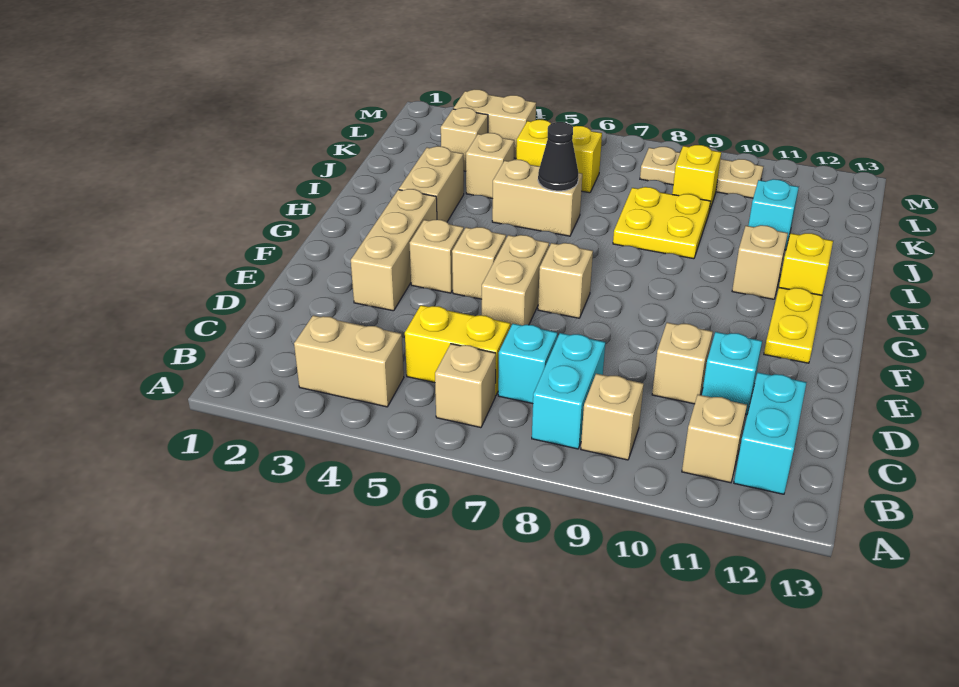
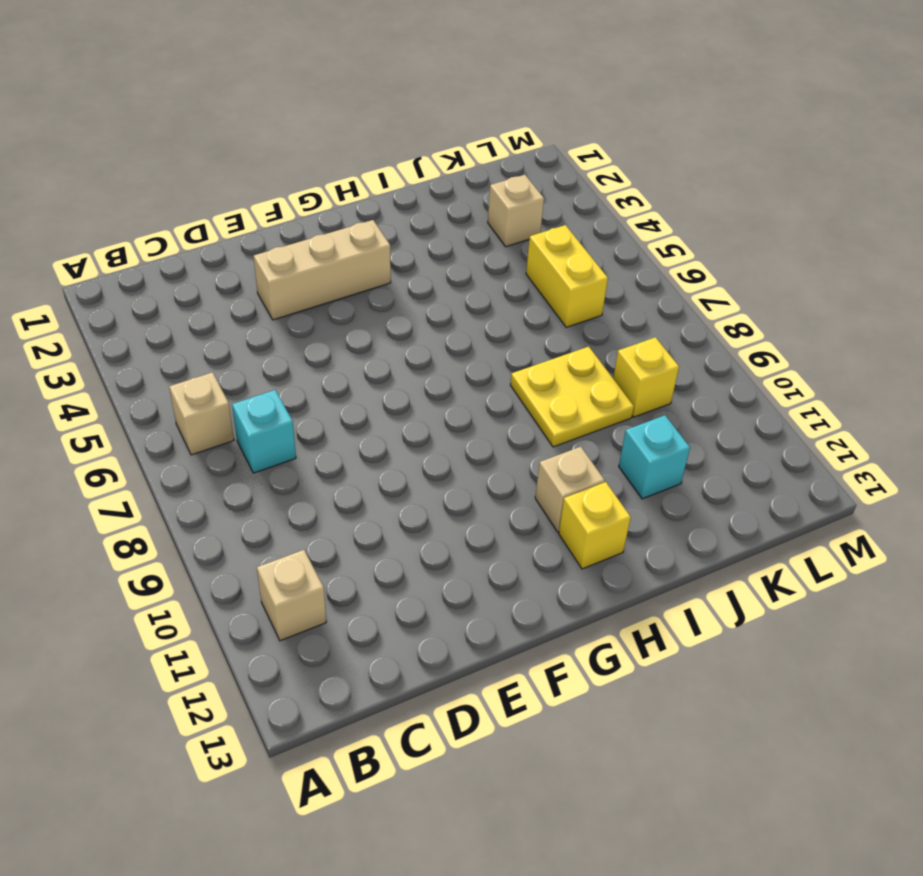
none -> tan 1x2 brick [294,315,404,407]
none -> cyan 1x2 brick [532,333,605,449]
none -> tan 1x1 brick [581,374,644,460]

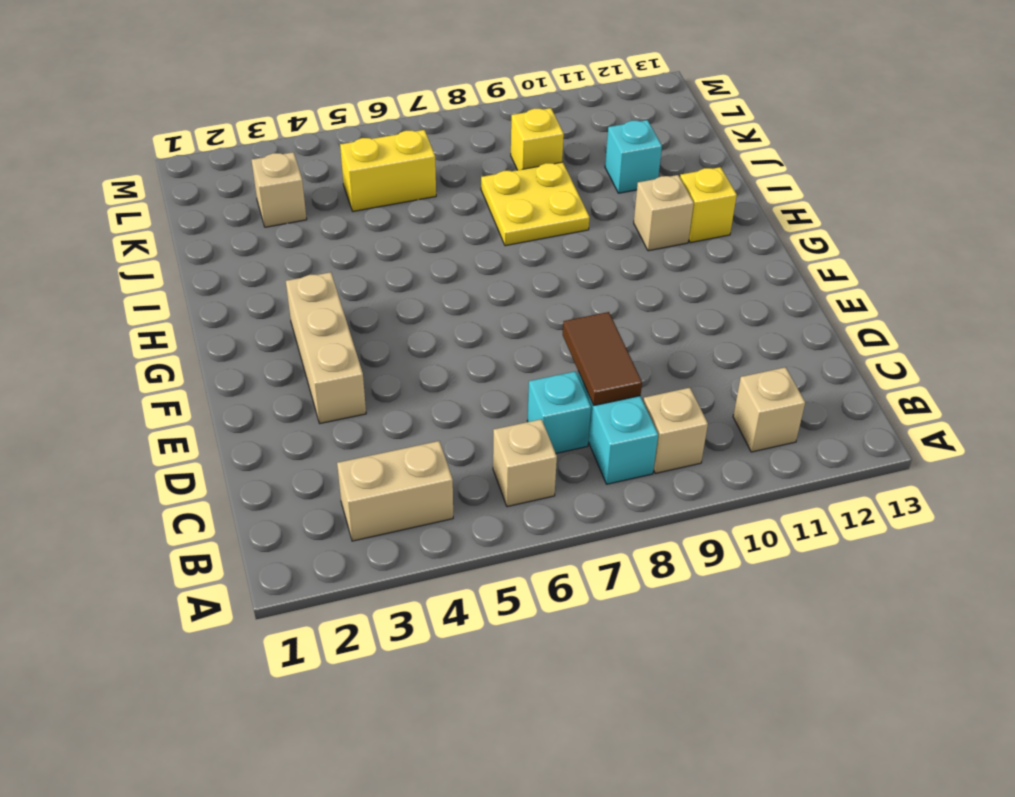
brown 1x2 tile [563,312,642,405] -> none
none -> cyan 1x2 brick [734,373,807,494]
none -> yellow 1x2 brick [405,305,510,396]
none -> tan 1x1 brick [652,323,713,404]

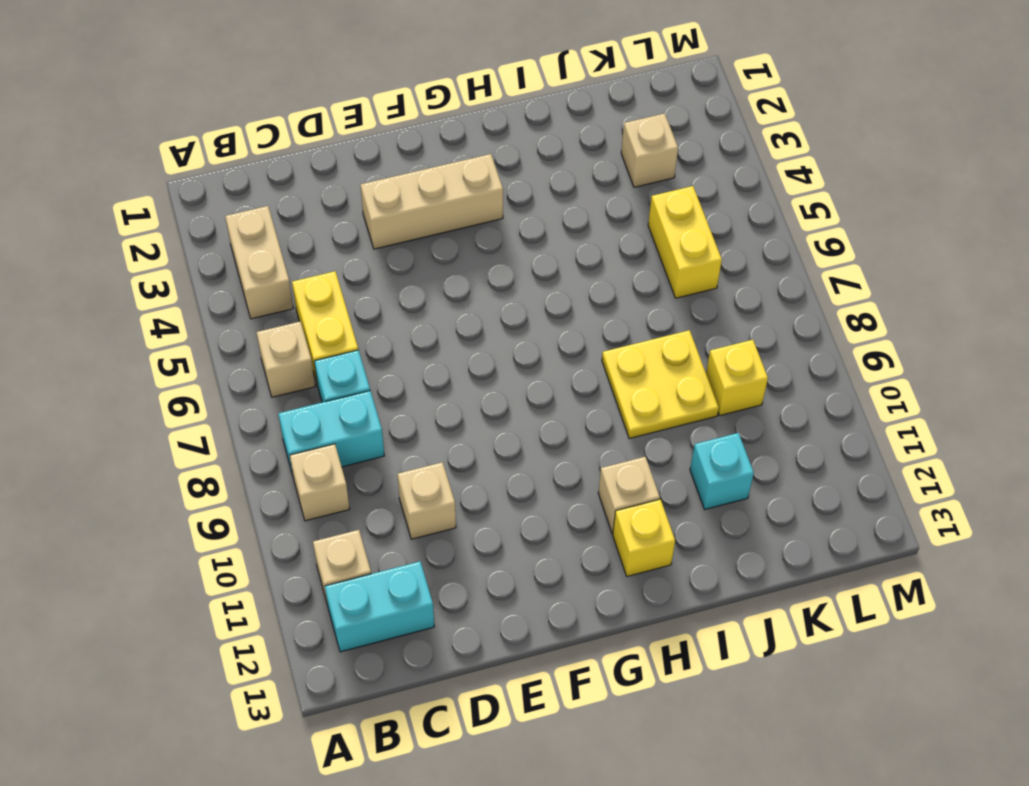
none -> cyan 1x1 brick [702,332,762,415]
none -> tan 1x2 brick [482,235,549,327]
none -> tan 1x1 brick [410,220,464,293]

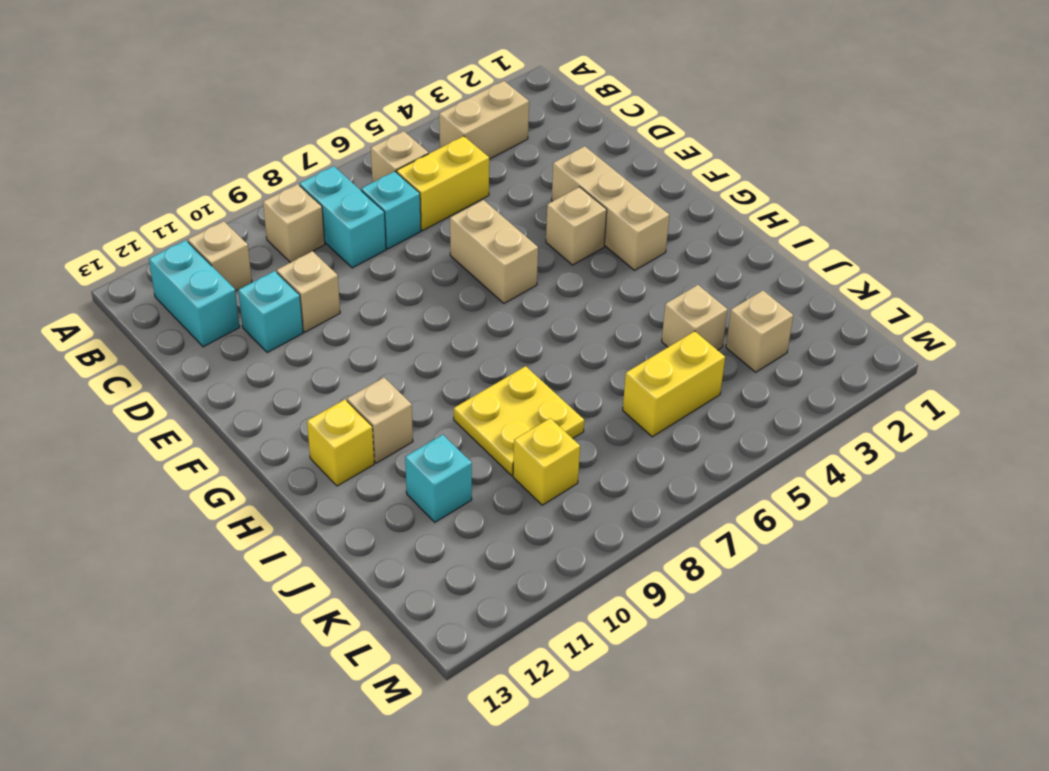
none -> tan 1x1 brick [452,227,506,299]
none -> tan 1x1 brick [538,243,593,318]
none -> yellow 1x2 plate [764,288,822,363]

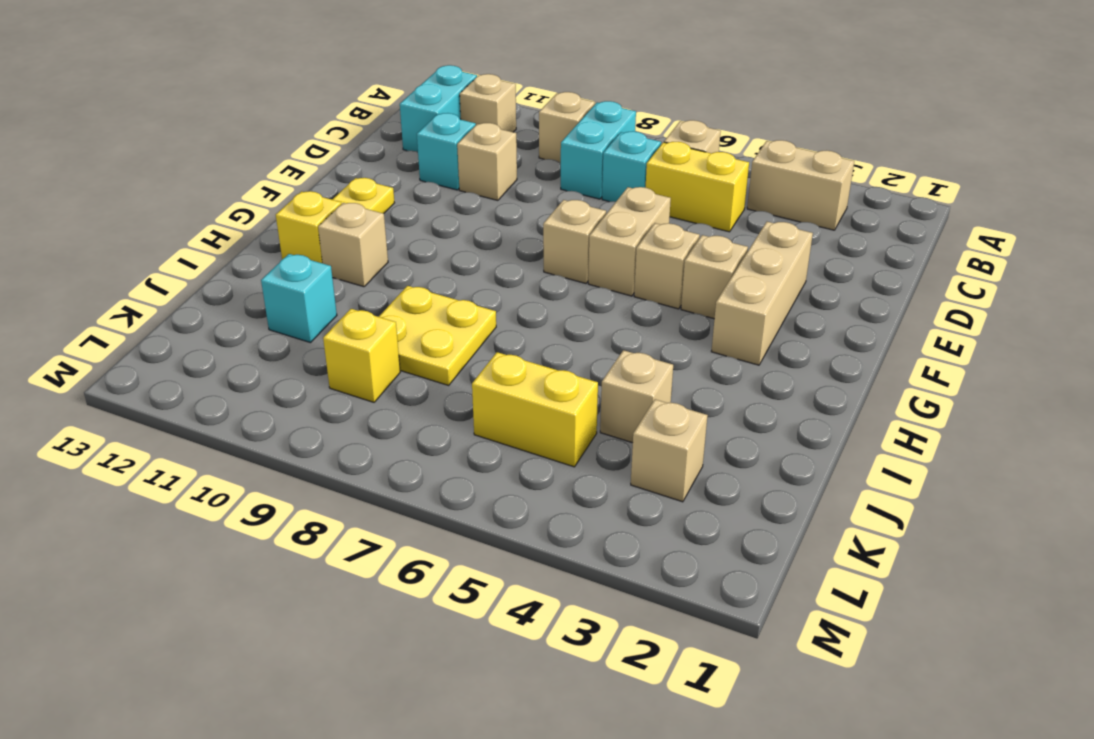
none -> tan 1x2 brick [399,146,464,222]
none -> tan 1x2 brick [492,160,582,236]
none -> tan 1x2 brick [453,89,536,158]

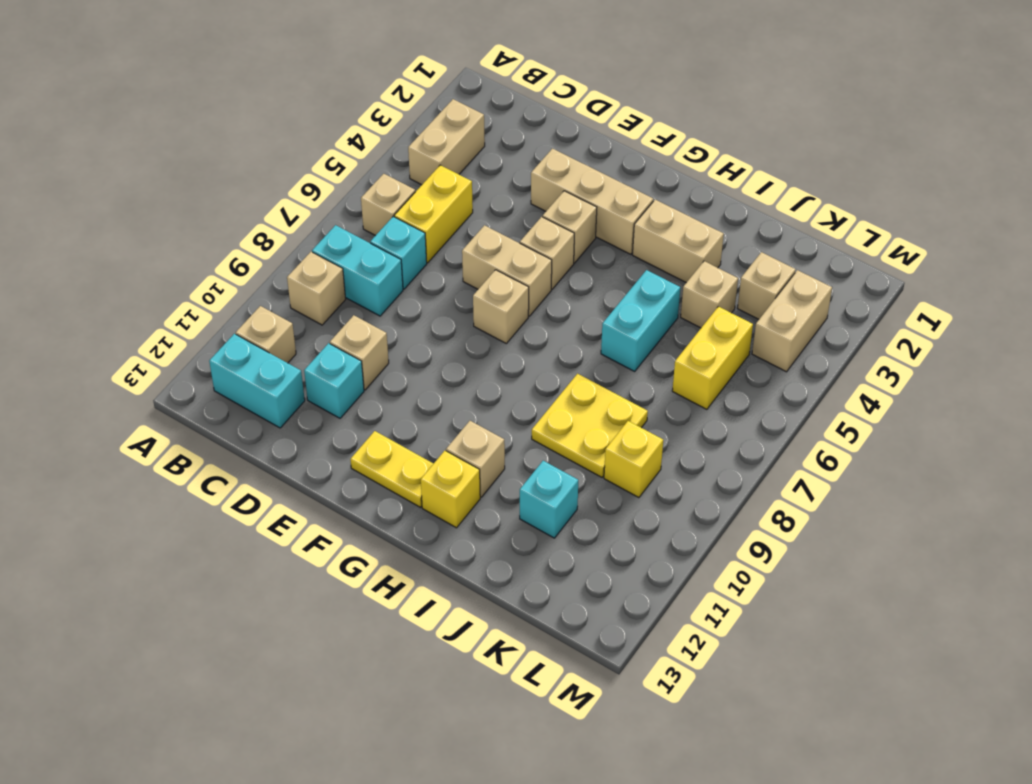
cyan 1x2 brick [601,270,680,371] -> tan 1x2 brick [492,160,582,236]
none -> tan 1x3 plate [640,147,764,198]
none -> black 1x1 cone [538,122,578,191]

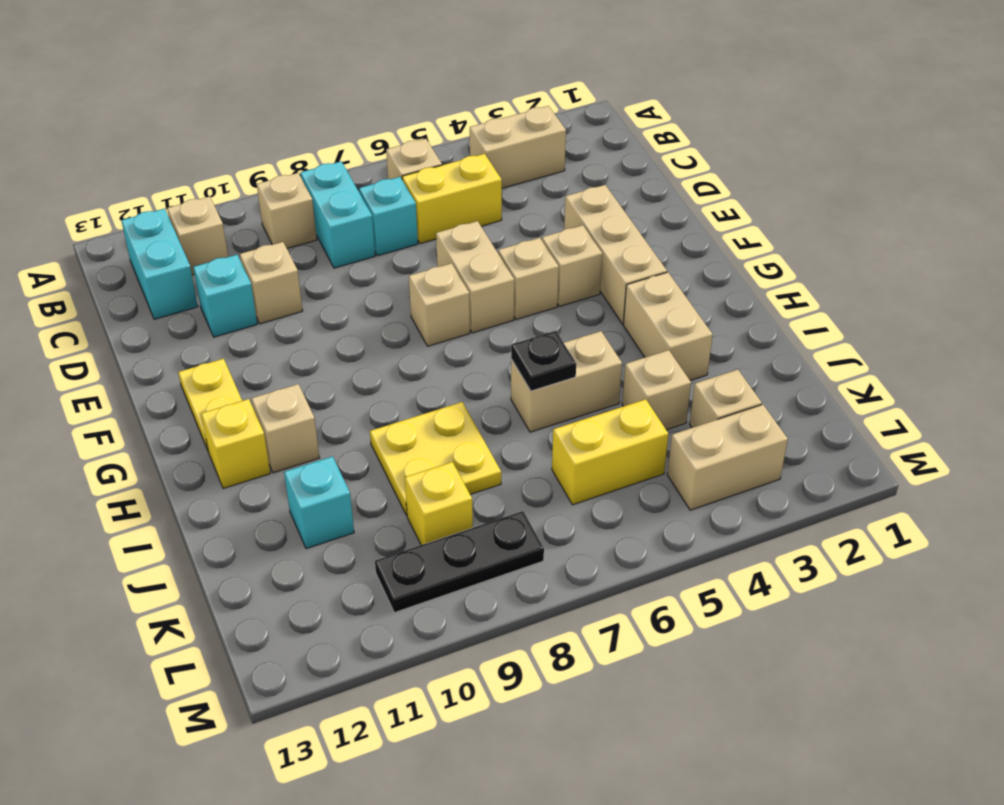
black 1x1 plate [511,331,576,391] -> black 1x1 cone [538,122,578,191]
black 1x3 plate [375,511,544,613] -> tan 1x3 plate [640,147,764,198]

